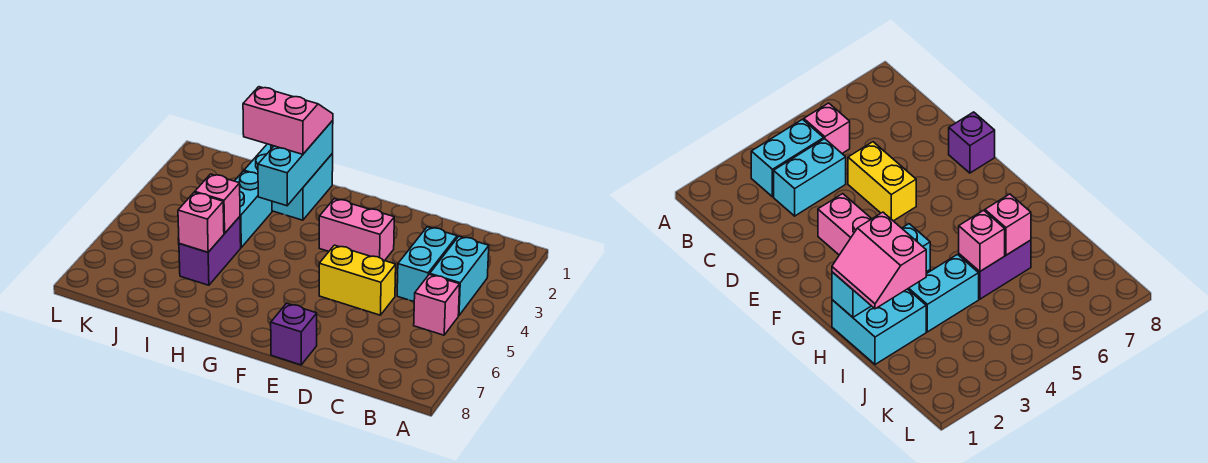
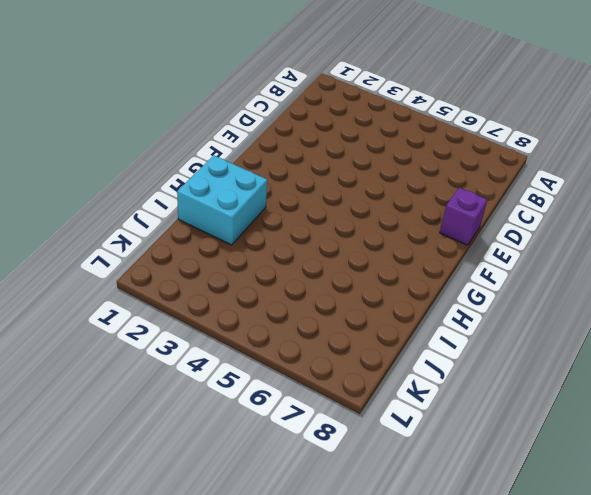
none -> cyan 1x2 brick [430,236,489,316]
none -> pink 1x1 brick [414,274,460,335]
none -> cyan 1x2 brick [397,227,457,301]

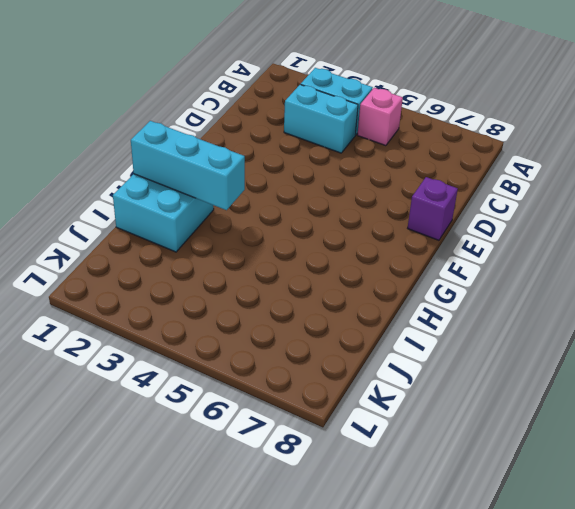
none -> yellow 1x2 brick [319,245,396,315]
none -> pink 1x2 brick [319,199,394,261]
none -> cyan 1x2 brick [235,171,272,247]

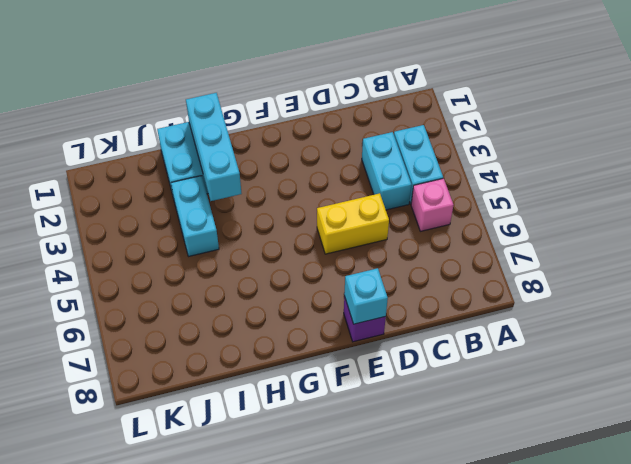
cyan 1x1 brick [344,268,388,324] -> none
none -> pink 1x2 brick [319,199,394,261]
none -> purple 1x2 brick [179,217,241,285]
none -> pink 1x1 brick [195,174,240,233]

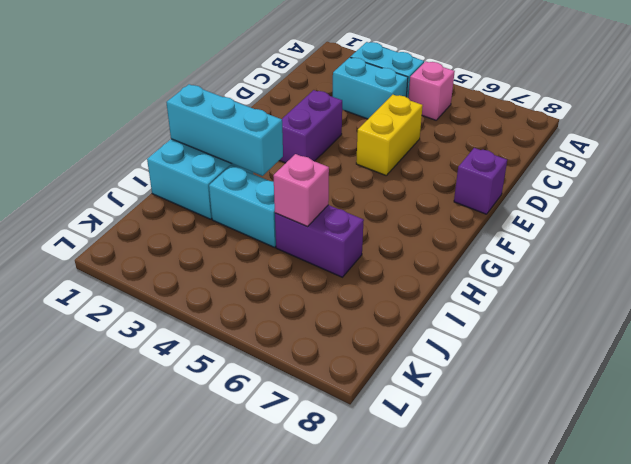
purple 1x2 brick [279,90,342,163] -> pink 1x2 brick [319,199,394,261]
none -> pink 1x1 brick [178,192,224,252]
none -> pink 2x2 slope [243,87,333,154]

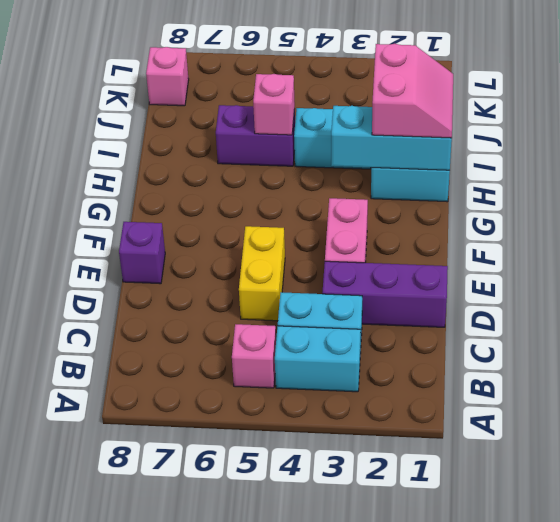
purple 1x3 brick [322,261,448,327] -> none
pink 1x1 brick [146,47,189,106] -> pink 1x1 brick moved to [178,192,224,252]

